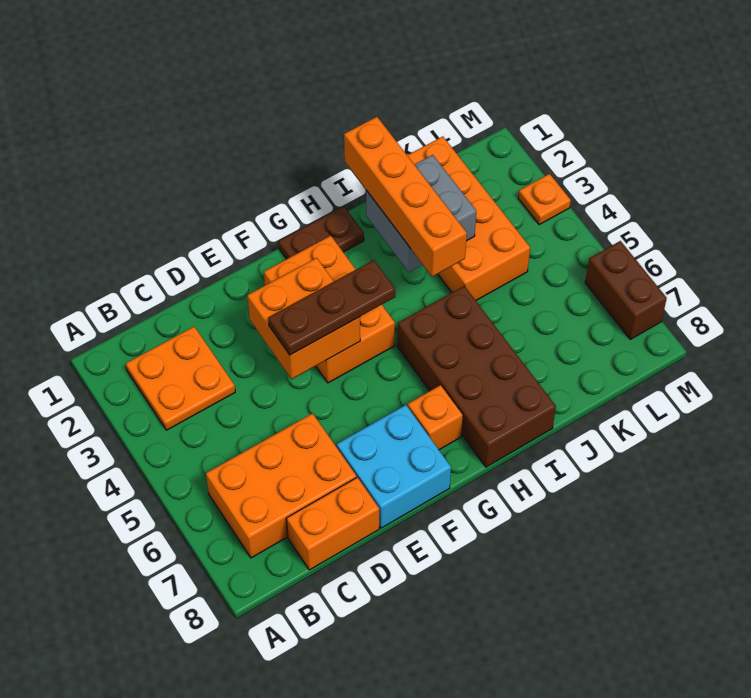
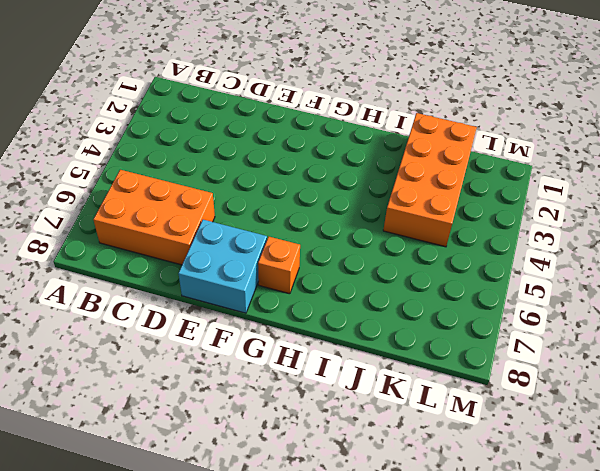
none -> orange 2x2 plate [126,327,235,430]
none -> orange 1x2 brick [286,477,379,570]
none -> orange 2x3 brick [264,236,395,383]

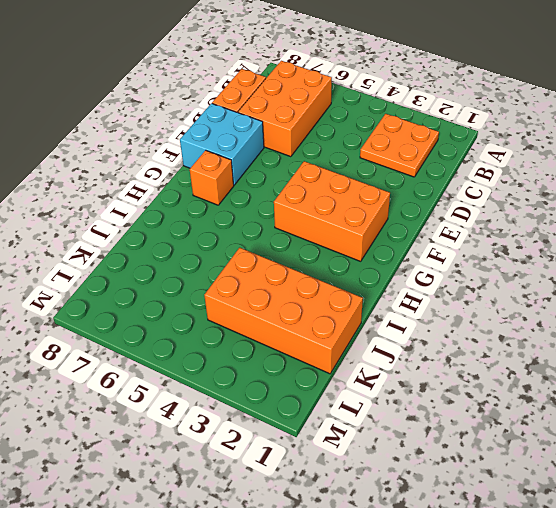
none -> brown 1x2 plate [279,206,364,259]
none -> brown 2x4 brick [397,286,556,467]
none -> orange 1x1 plate [518,174,571,225]

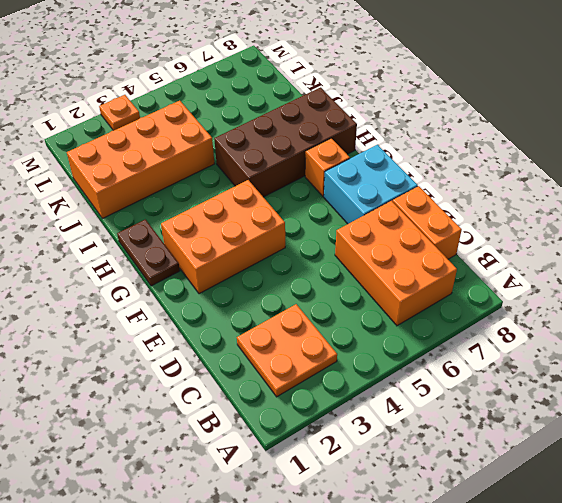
none -> brown 1x2 brick [585,241,667,339]
none -> orange 2x2 brick [247,258,360,379]
none -> grey 2x2 brick [366,155,476,272]

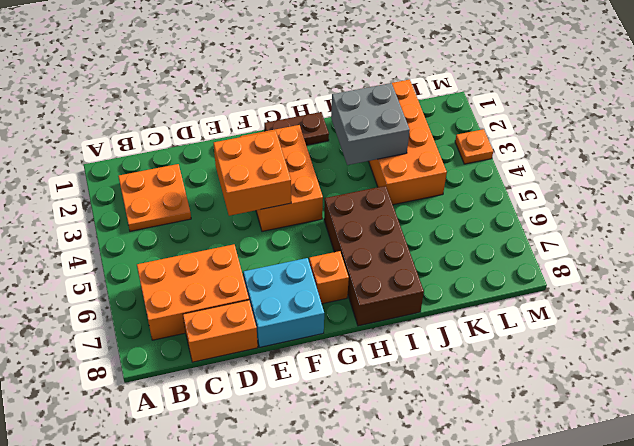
none -> brown 1x2 brick [585,241,667,339]
none -> brown 1x3 plate [268,260,395,355]
none -> orange 1x4 brick [344,117,467,277]

